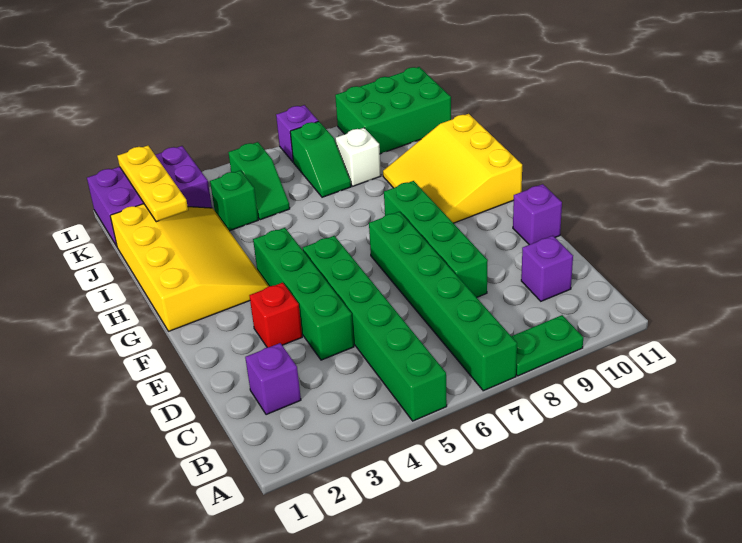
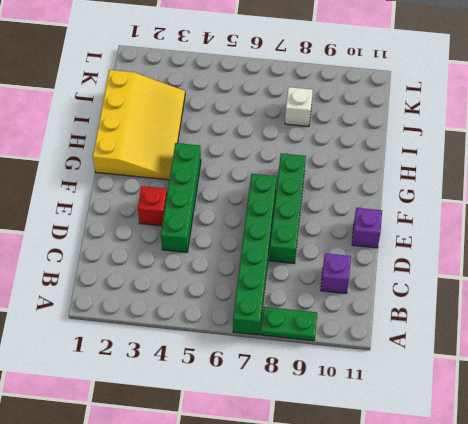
none -> green 1x6 brick [303,236,447,421]
none -> purple 1x1 brick [245,343,301,415]
none -> yellow 3x3 slope [383,114,522,223]

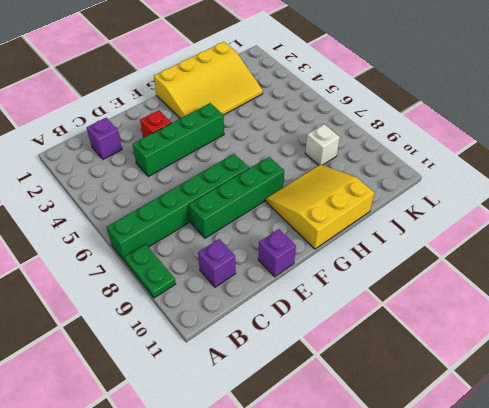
none -> green 1x6 brick [303,236,447,421]
none -> green 1x1 brick [210,170,258,231]
none -> green 1x2 slope [228,142,290,220]

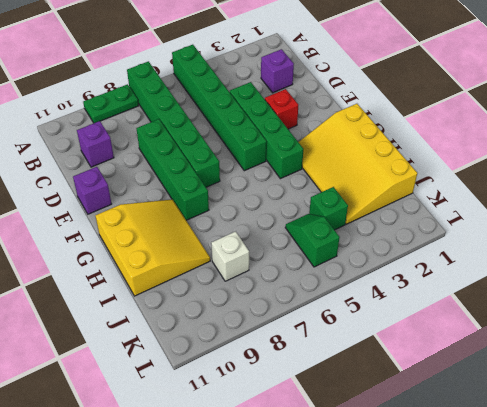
none -> green 1x2 slope [290,121,351,197]
none -> purple 2x3 brick [87,146,212,246]
none -> green 2x3 brick [335,67,451,154]

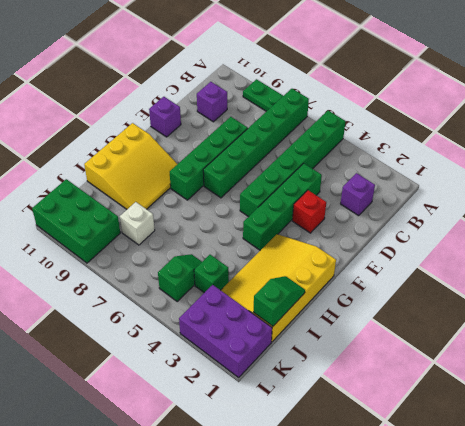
green 1x2 slope [254,276,305,326] -> green 1x2 slope moved to [290,121,351,197]
none -> purple 1x1 brick [276,105,318,162]
none -> yellow 1x3 plate [117,146,188,222]

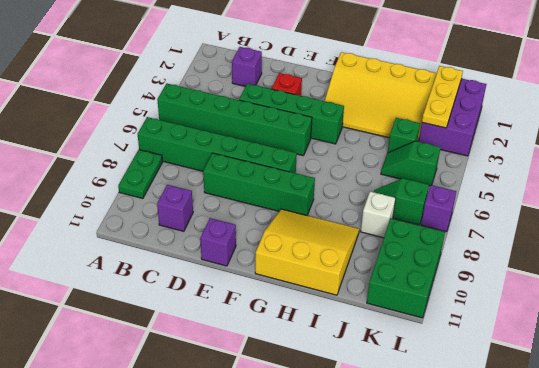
yellow 1x3 plate [422,66,463,128] -> yellow 1x3 plate turned to [117,146,188,222]

